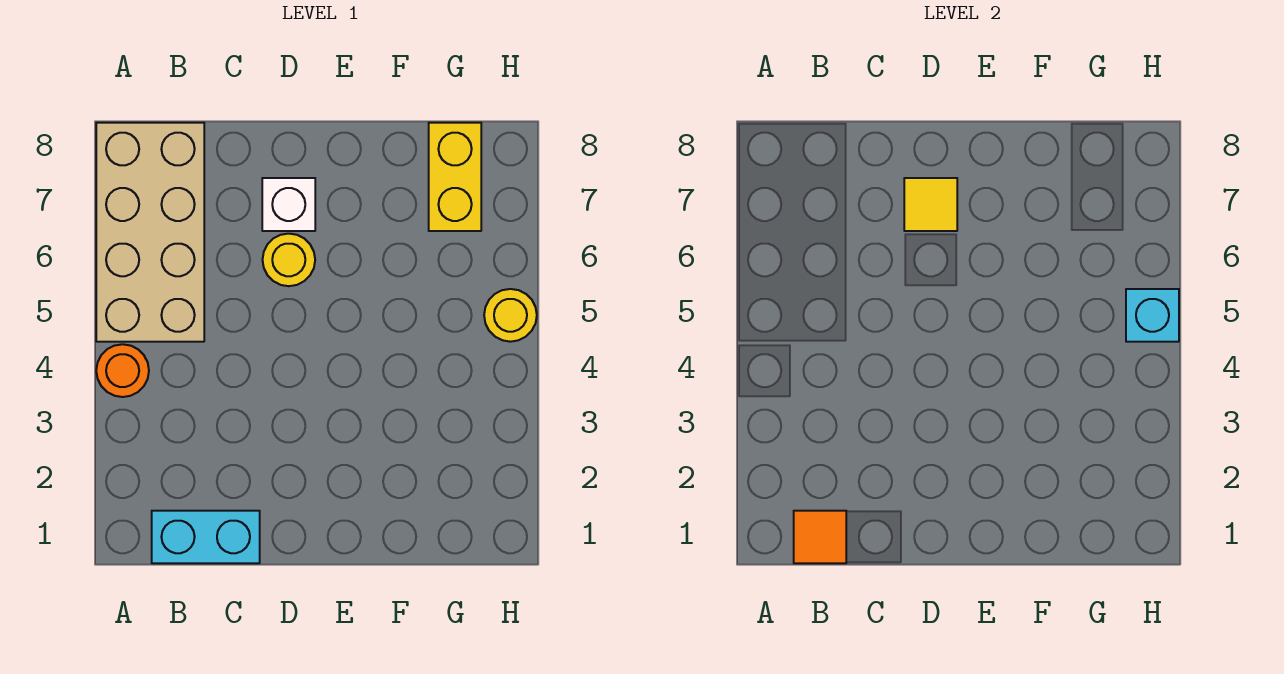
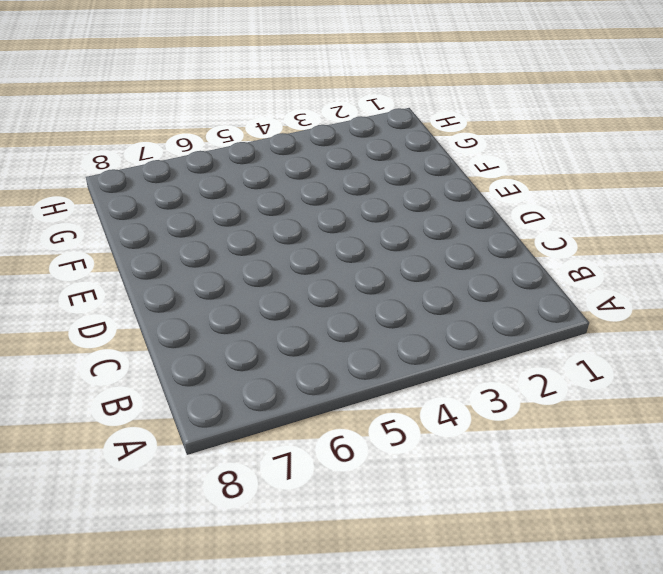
none -> orange 1x1 round brick [96,344,149,397]
none -> tan 2x4 brick [96,123,204,342]

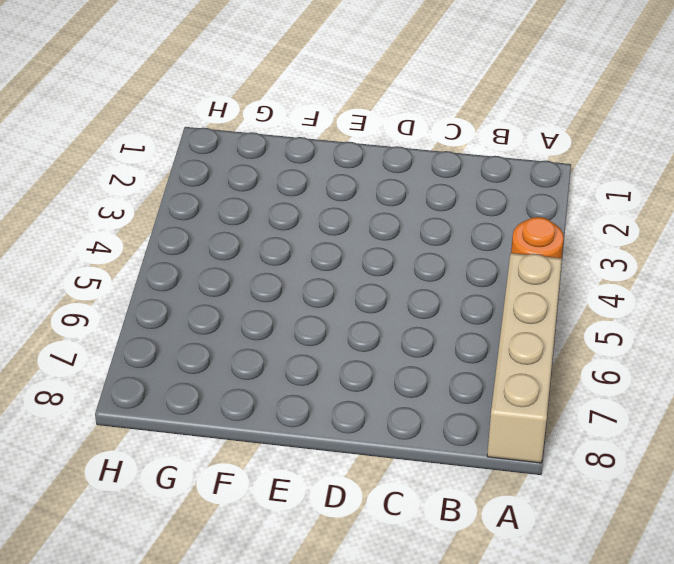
tan 1x4 brick [487,253,562,463] -> tan 2x4 brick [96,123,204,342]
none -> cyan 1x2 brick [152,511,260,563]
none -> yellow 1x1 round brick [263,234,315,286]

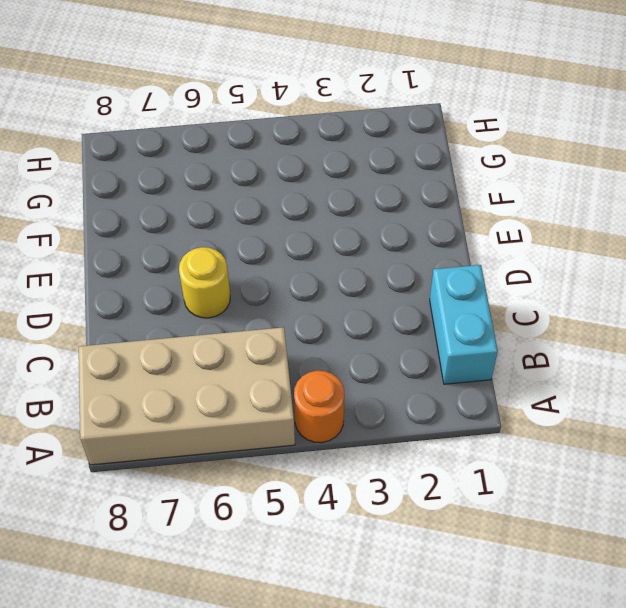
none -> white 1x1 brick [262,178,315,231]
none -> yellow 1x2 brick [429,123,481,231]

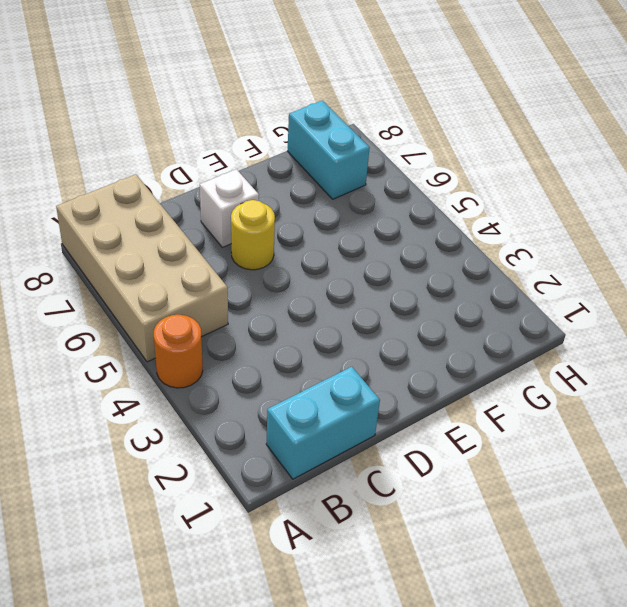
cyan 1x2 brick [288,100,370,199] -> yellow 1x2 brick [429,123,481,231]
none -> yellow 1x1 round brick [484,289,537,342]
none -> orange 1x1 tile [794,511,846,563]

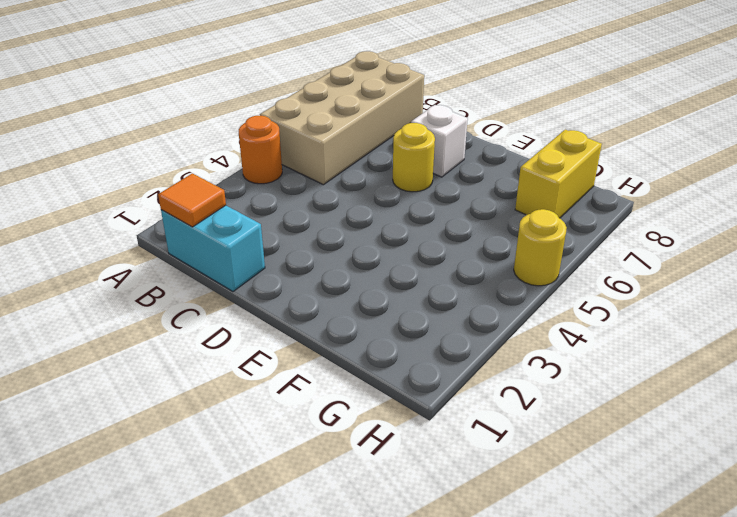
none -> yellow 1x1 tile [904,178,957,231]
none -> cyan 1x1 brick [1126,289,1179,342]

